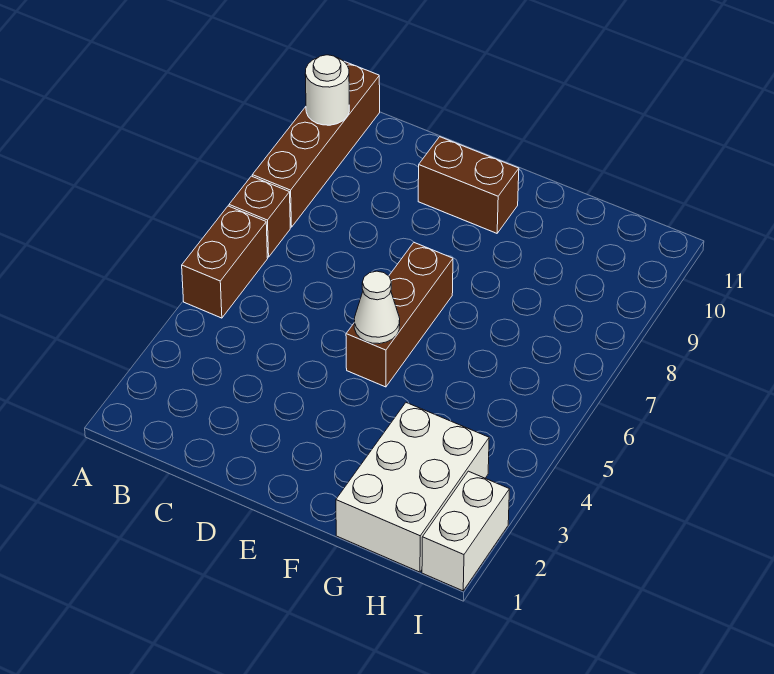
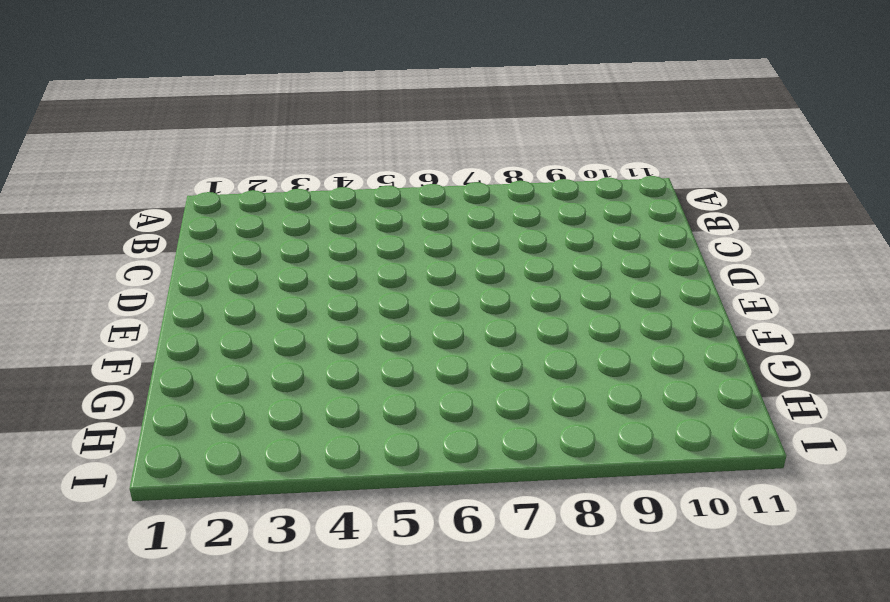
none -> brown 1x2 brick [182,206,268,318]
none -> brown 1x1 brick [229,176,290,257]

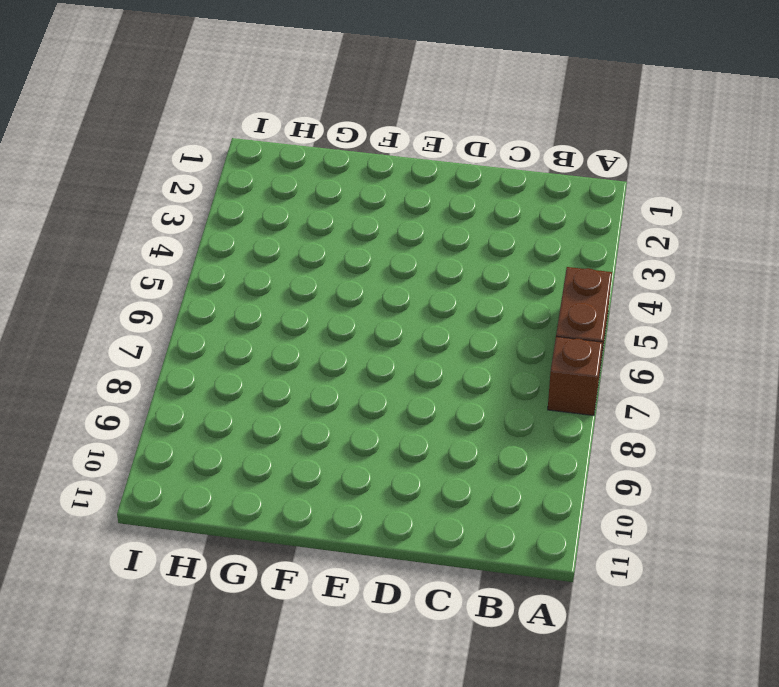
none -> brown 1x4 brick [252,61,380,227]
none -> brown 1x2 brick [418,137,519,233]

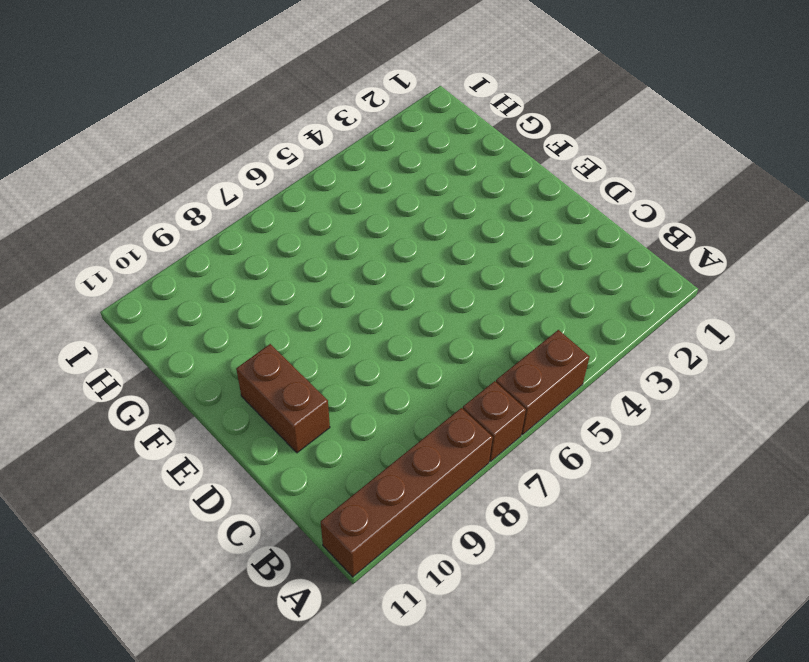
none -> brown 1x3 brick [346,243,453,387]
none -> white 2x3 brick [336,403,489,572]

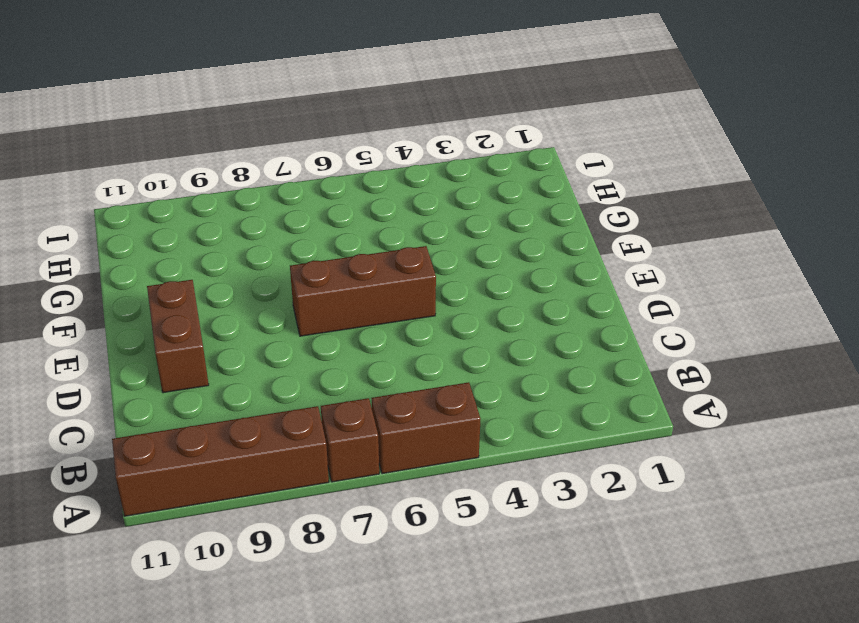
none -> white 2x3 brick [336,403,489,572]
none -> white 1x2 brick [422,471,509,591]

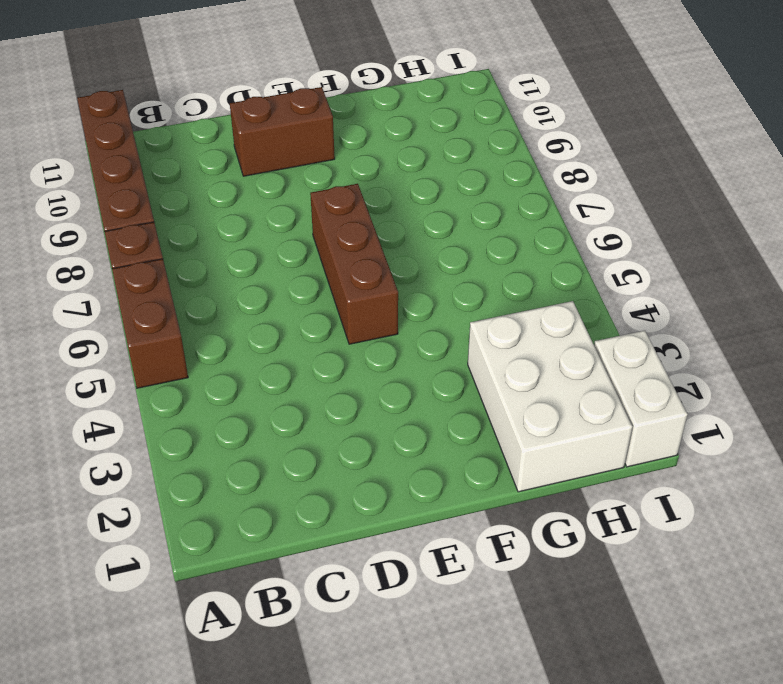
none -> white 1x1 round brick [305,55,349,125]
none -> white 1x1 cone [354,271,400,344]

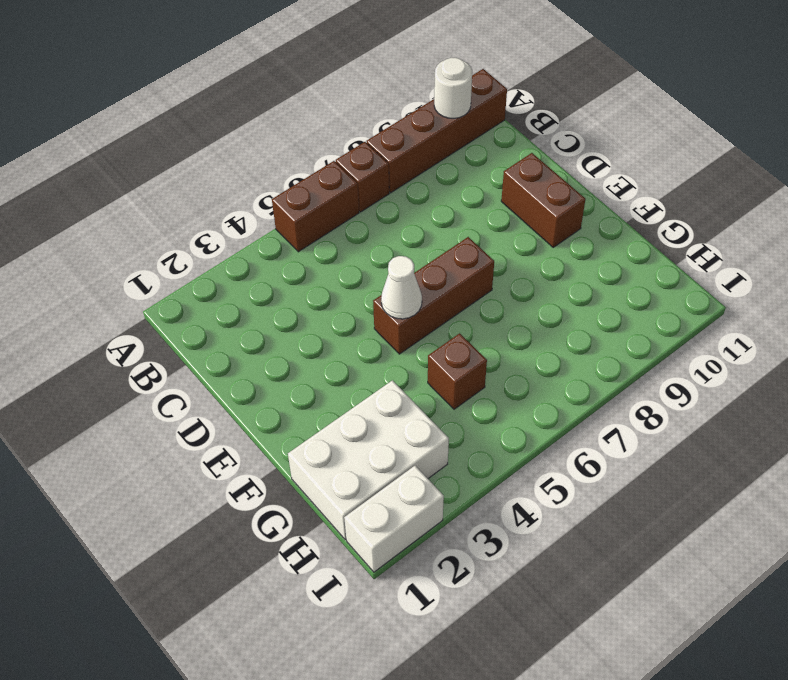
brown 1x1 brick [428,333,487,409] -> none

